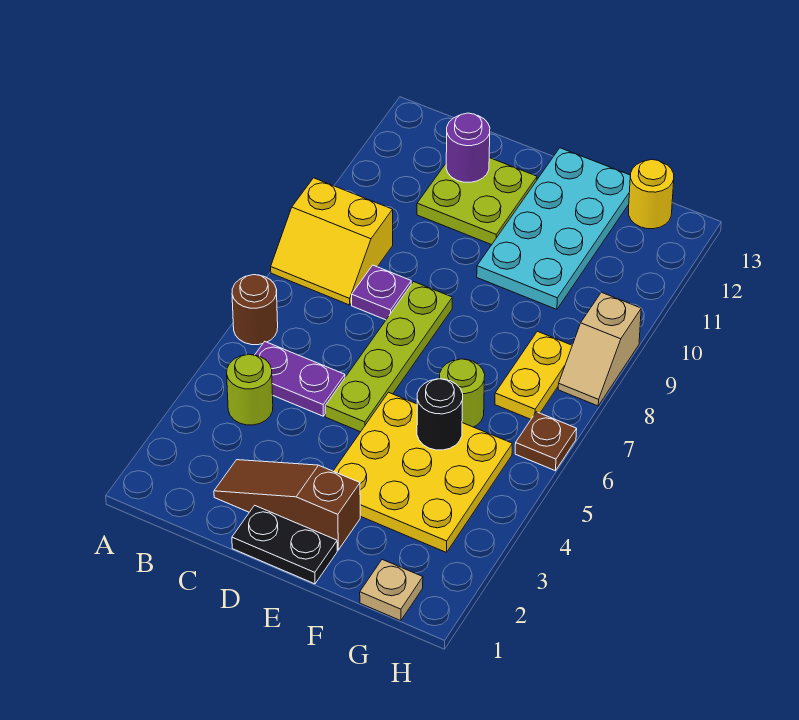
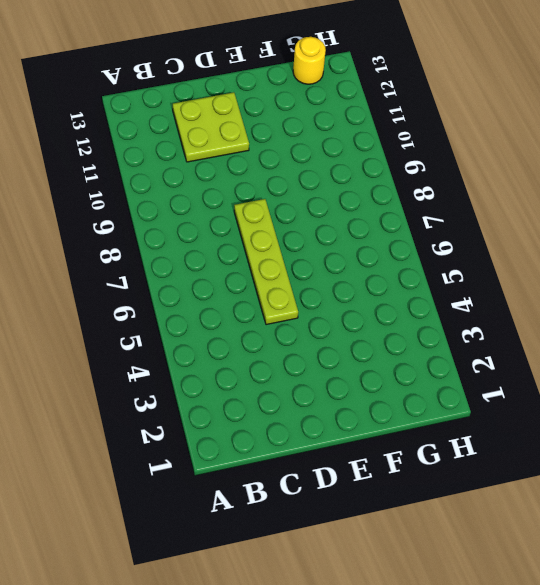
none -> brown 1x1 round brick [232,275,278,345]
none -> yellow 2x2 slope [271,178,393,305]
none -> lime 1x1 round brick [227,354,273,425]

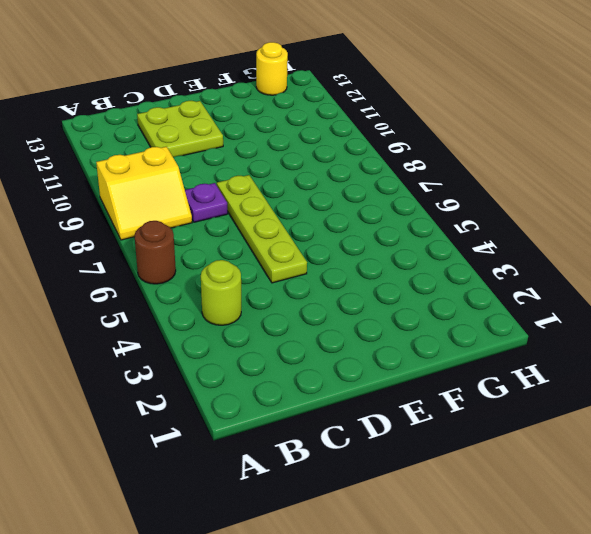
none -> purple 1x2 plate [255,342,345,416]
none -> brown 1x3 slope [214,460,360,550]
none -> black 1x2 plate [232,505,337,584]

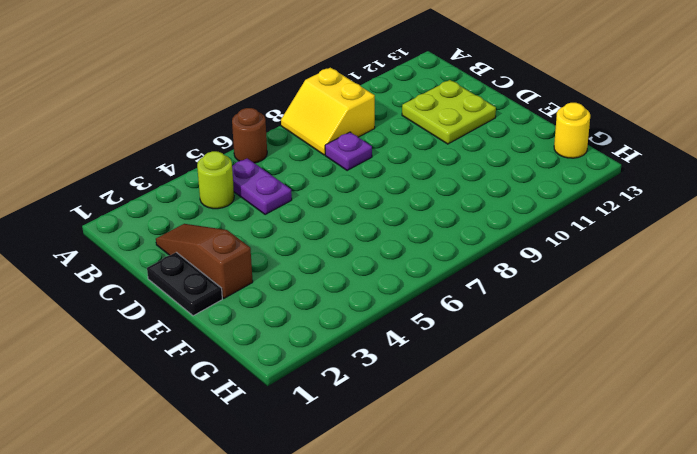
none -> lime 1x4 plate [325,282,452,432]
none -> yellow 3x3 plate [334,392,512,552]
none -> cyan 2x4 plate [477,148,630,309]

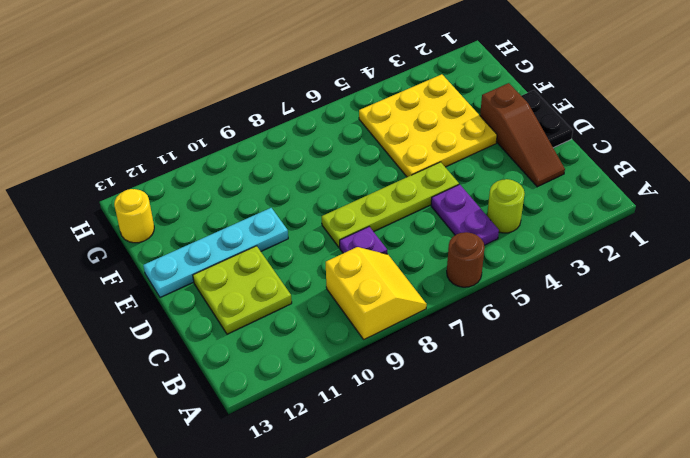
cyan 1x4 plate [143,208,288,297] -> cyan 2x4 plate [477,148,630,309]
none -> lime 1x1 round brick [440,359,485,427]
none -> tan 1x1 plate [360,560,423,621]
none -> yellow 1x2 plate [495,331,572,419]

